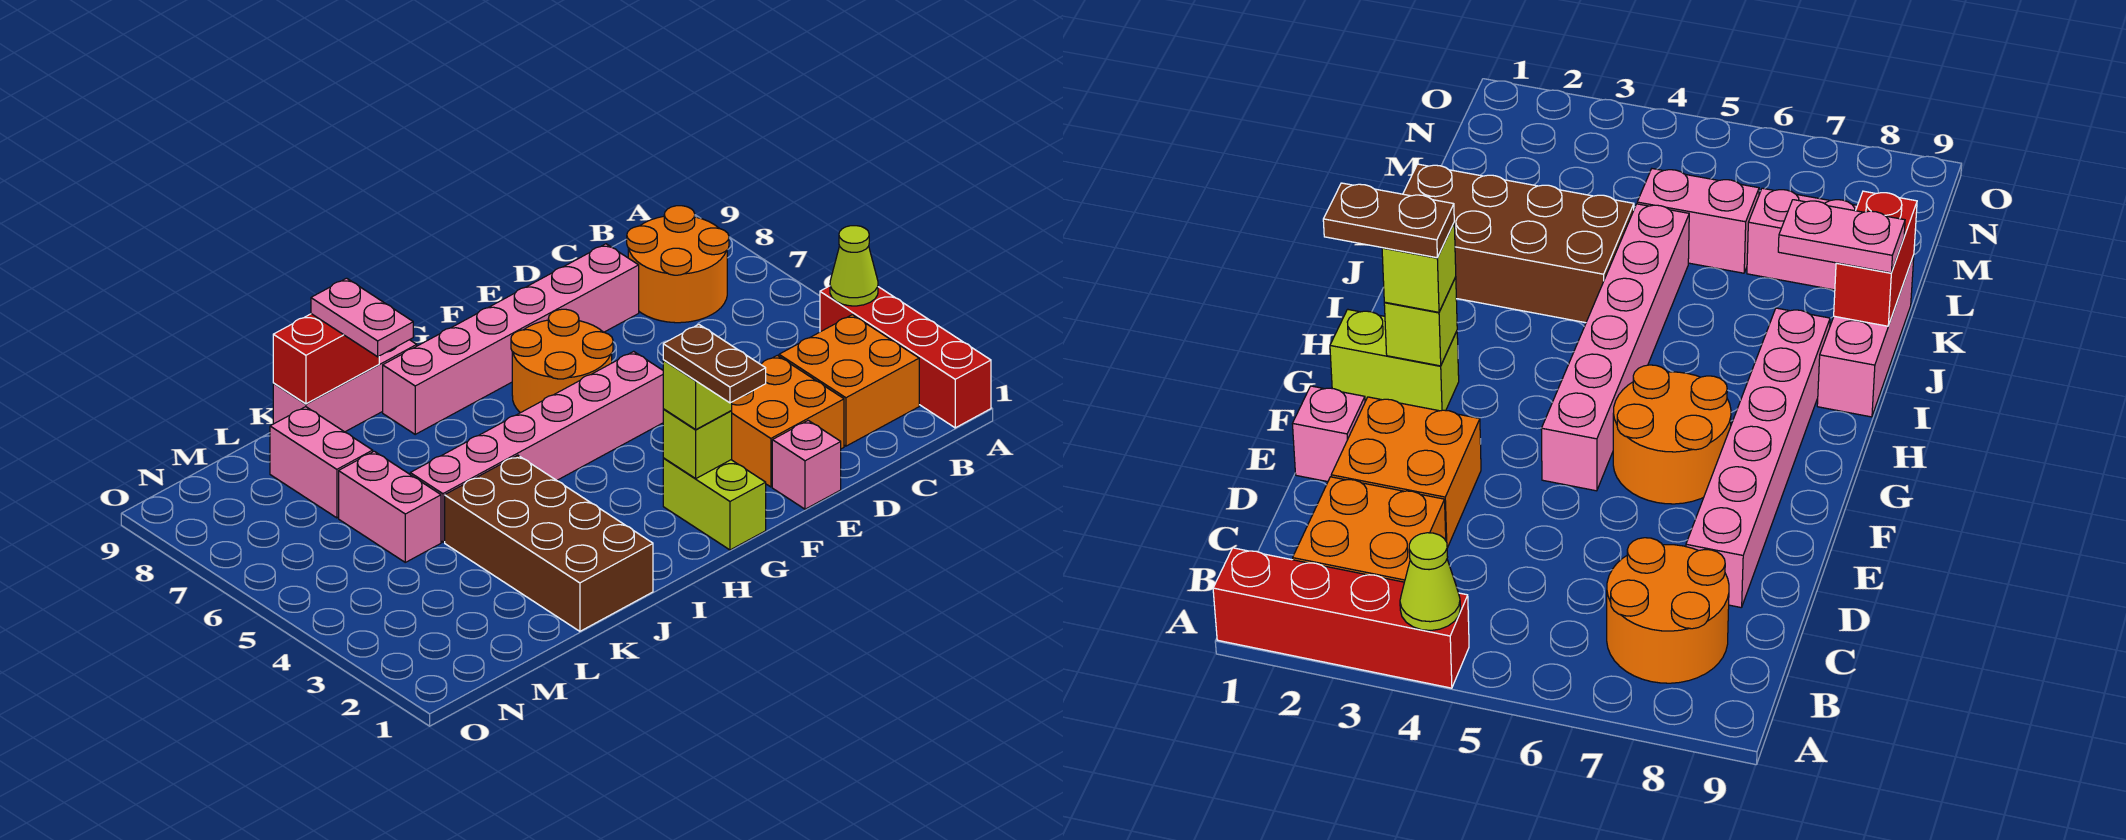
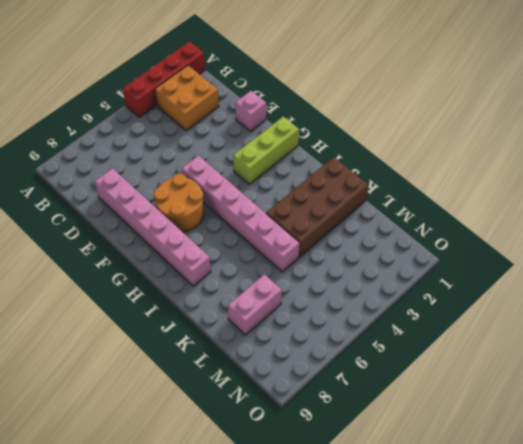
lime 1x3 brick [233,117,299,184] -> lime 1x2 brick [663,458,766,550]
none -> orange 2x2 round brick [627,206,729,323]
none -> orange 2x2 brick [731,355,844,487]
none -> pink 1x3 brick [273,340,417,432]

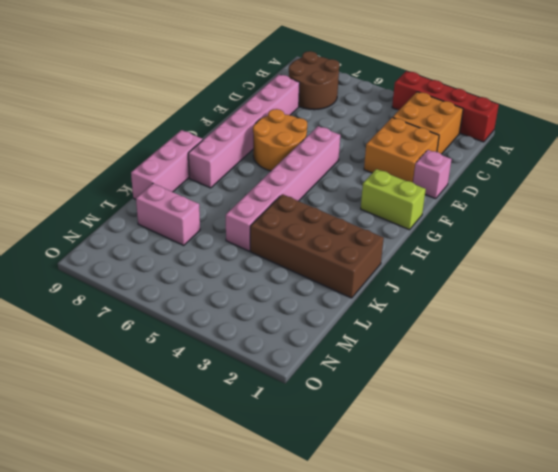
brown 2x2 round brick [289,51,339,110] -> orange 2x2 round brick [627,206,729,323]
none -> pink 1x2 brick [339,451,441,562]
none -> lime 1x1 cone [830,226,878,306]
none -> lime 1x1 brick [663,409,732,478]

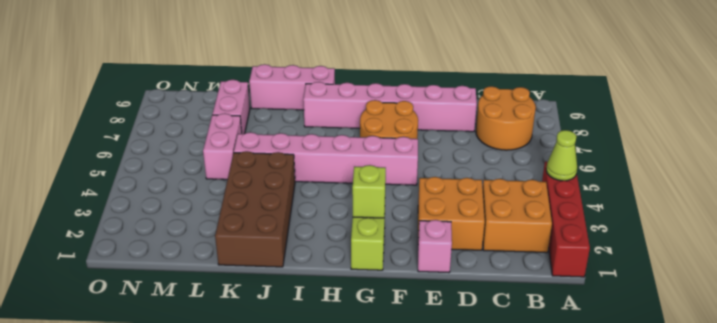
none -> red 1x2 brick [273,314,379,404]
none -> lime 1x1 brick [663,360,732,429]
none -> pink 1x2 plate [311,278,413,357]

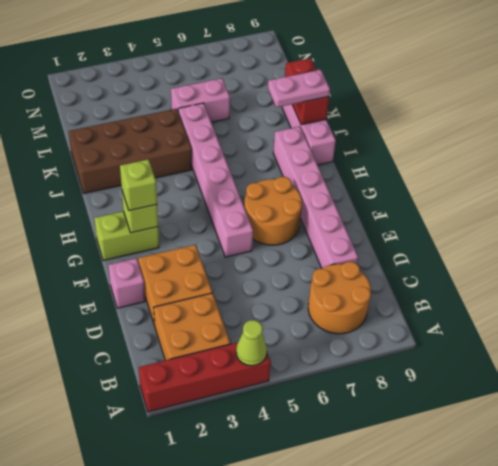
none -> pink 1x2 brick [270,407,373,518]
none -> brown 1x2 plate [663,325,766,403]

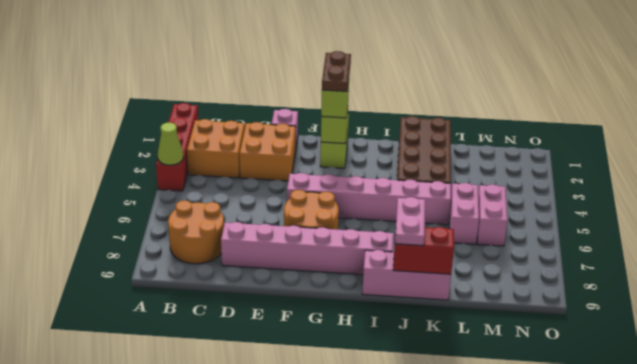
pink 1x2 brick [477,184,507,246] -> pink 1x2 brick moved to [270,407,373,518]

